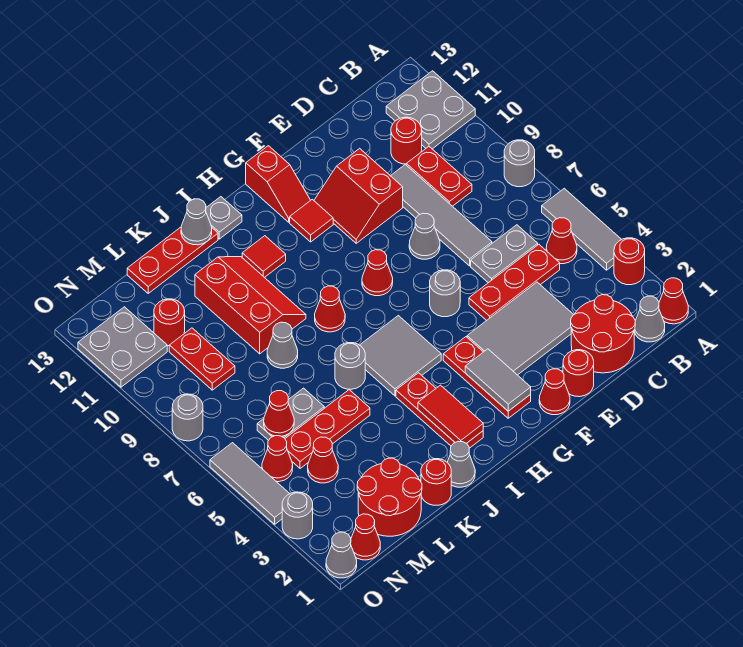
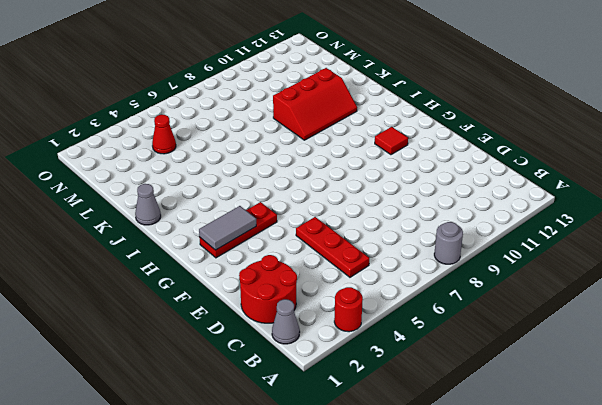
none -> red 1x1 cone [659,278,688,324]
none -> grey 1x3 tile [542,188,622,270]
none -> grey 2x2 plate [386,71,475,149]
none -> red 1x1 cone [546,218,577,264]

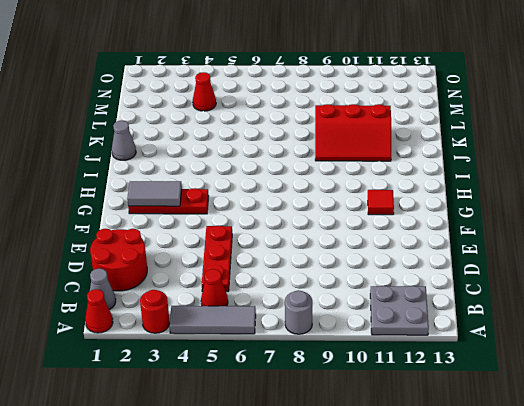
none -> grey 1x2 plate [471,225,538,283]
none -> red 1x2 plate [406,147,472,206]
none -> red 1x1 round brick [391,117,422,164]
none -> grey 2x3 tile [467,282,574,375]

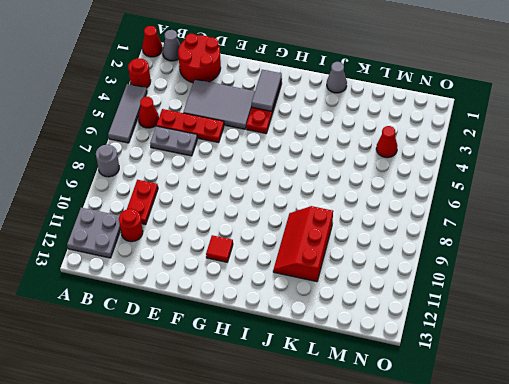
none -> grey 1x4 tile [391,164,492,266]
none -> red 1x1 round brick [563,350,594,397]
none -> grey 1x1 cone [409,213,440,259]
none -> red 2x2 slope [314,148,403,243]

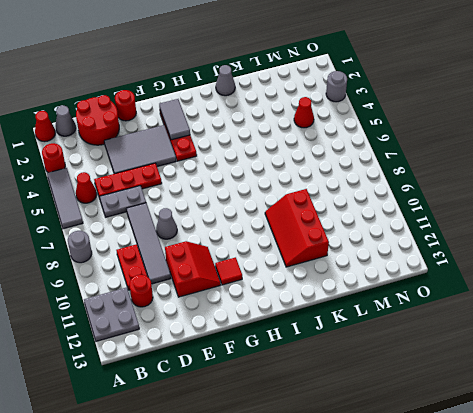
none -> red 1x1 cone [539,369,570,415]
none -> grey 1x1 round brick [430,270,460,317]
none -> red 1x1 cone [362,250,393,296]
none -> red 1x2 slope [246,146,311,222]

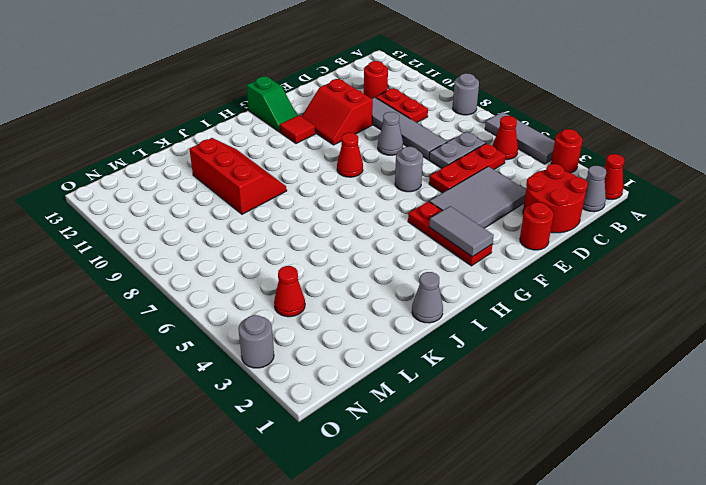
green 1x2 slope [247,76,297,132] -> red 1x2 slope [246,146,311,222]
none -> grey 2x2 plate [386,71,475,149]
none -> red 1x1 cone [539,369,570,415]
none -> grey 2x2 tile [360,316,441,396]
none -> red 1x3 plate [396,373,483,448]

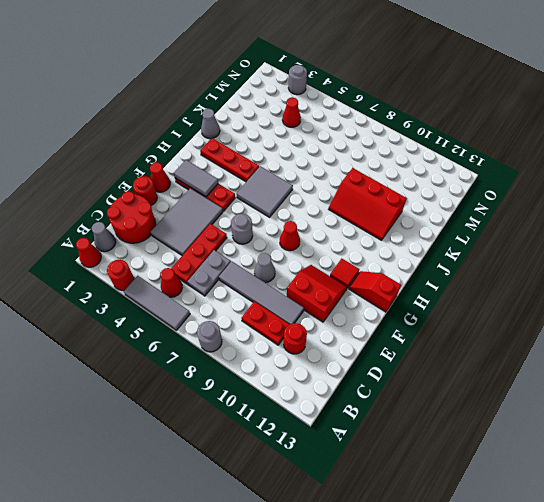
none -> grey 2x2 plate [386,71,475,149]
none -> red 1x1 cone [315,286,345,332]
none -> red 1x1 tile [242,236,286,278]
none -> grey 1x1 plate [206,197,242,239]

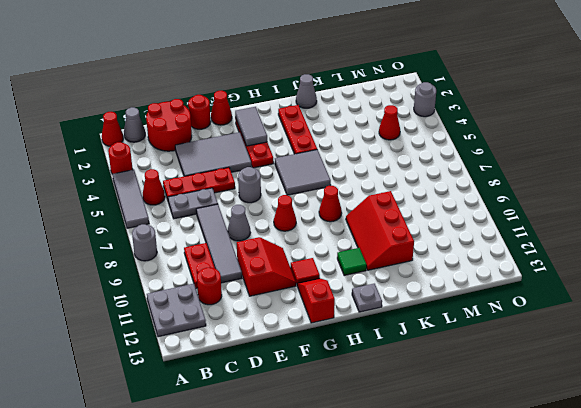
green 1x1 tile [337,248,367,276] -> red 1x1 tile [242,236,286,278]
none -> grey 1x1 round brick [335,343,365,389]
none -> red 1x3 plate [127,227,218,293]
none -> red 1x1 round brick [421,459,451,505]
none -> red 1x3 plate [285,390,370,468]

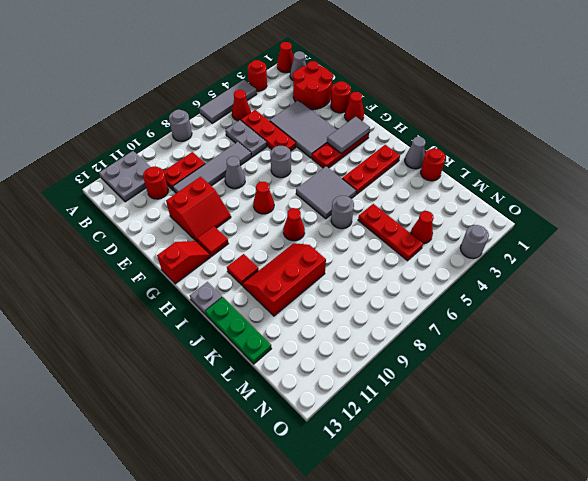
green 1x3 plate [205,297,272,364] -> red 1x3 plate [127,227,218,293]
none -> grey 1x1 cone [267,322,298,368]
none -> red 2x2 round brick [357,458,422,536]
none -> grey 1x2 plate [257,388,324,440]
none -> red 1x2 plate [169,328,235,390]

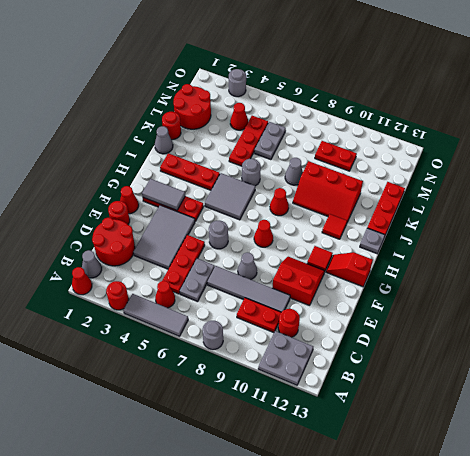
none -> red 1x1 round brick [154,299,185,346]
none -> red 1x1 cone [351,514,380,560]
none -> red 1x1 cone [262,436,293,482]
none -> grey 2x2 plate [78,307,167,387]

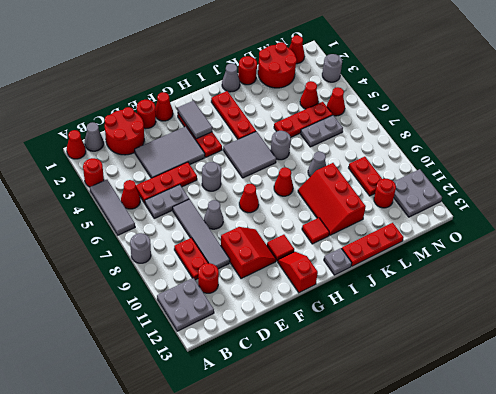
none -> grey 1x1 cone [326,532,357,578]
none -> grey 1x3 tile [210,443,290,524]
none -> grey 1x1 round brick [172,394,203,441]
none -> red 1x2 tile [418,385,483,443]

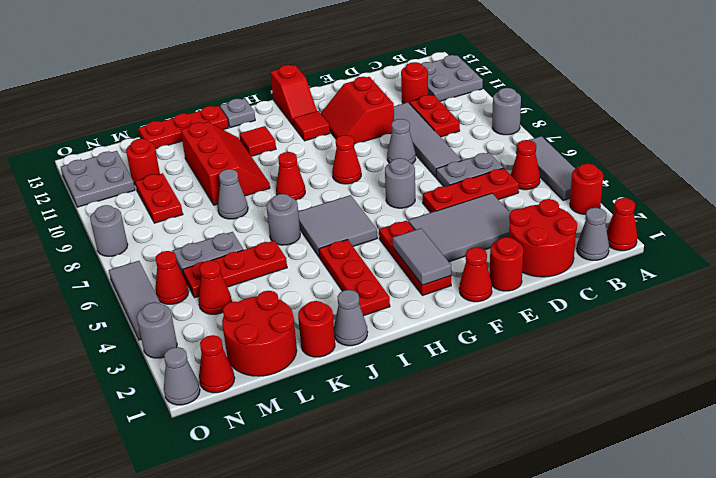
none -> red 1x2 tile [418,385,483,443]
none -> grey 1x1 cone [181,199,212,245]
none -> red 1x1 cone [264,391,294,436]

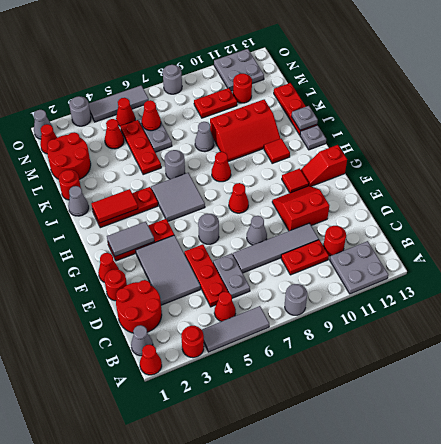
grey 1x1 plate [292,106,318,130] -> grey 1x1 cone [181,199,212,245]

